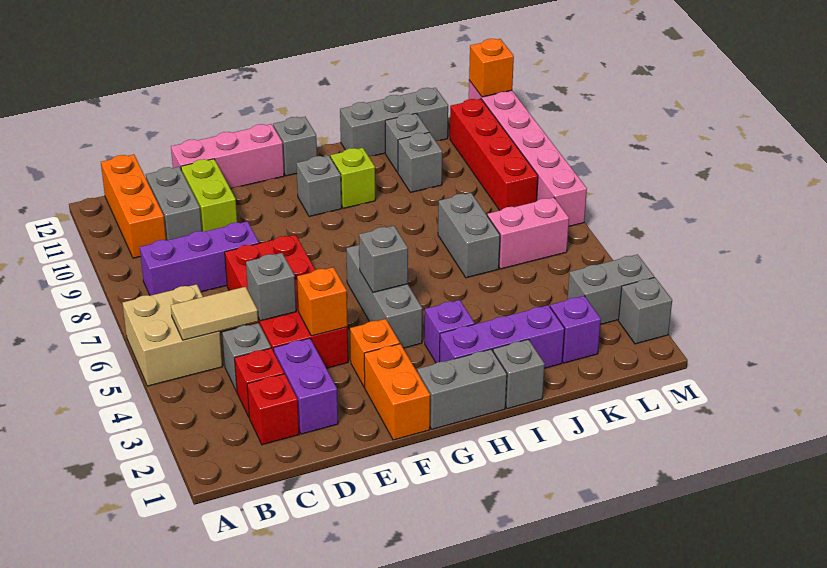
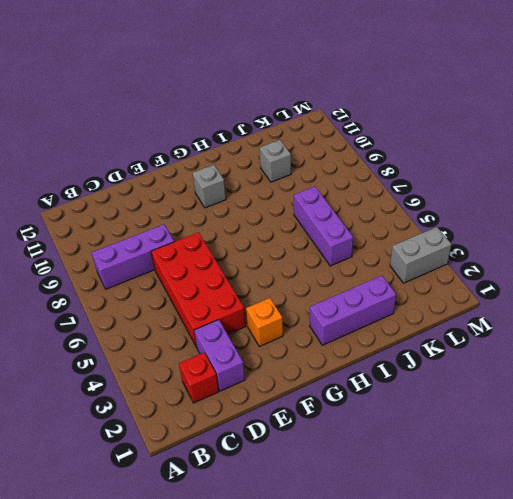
purple 1x3 brick [294,187,353,266] -> grey 1x2 brick [438,193,500,278]
none -> tan 2x2 brick [123,284,223,386]
none -> orange 1x3 brick [101,154,166,258]
none -> red 1x1 brick [235,348,284,417]
none -> grey 1x1 brick [222,323,271,391]

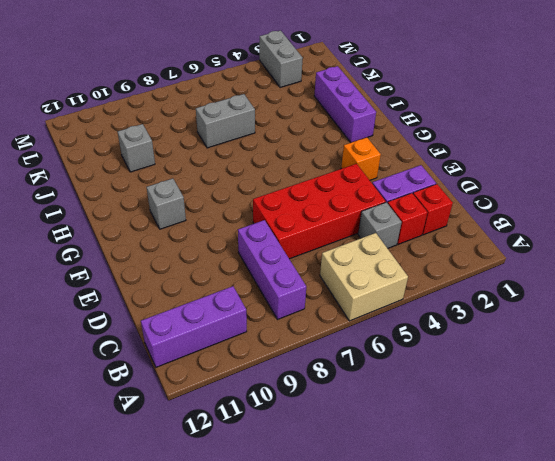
purple 1x3 brick [141,286,247,367] -> orange 1x3 brick [101,154,166,258]
none -> grey 1x2 brick [146,167,202,240]
none -> lime 1x2 brick [181,159,237,232]
none -> pink 1x3 brick [171,124,284,189]
none -> orange 1x2 brick [364,344,430,440]

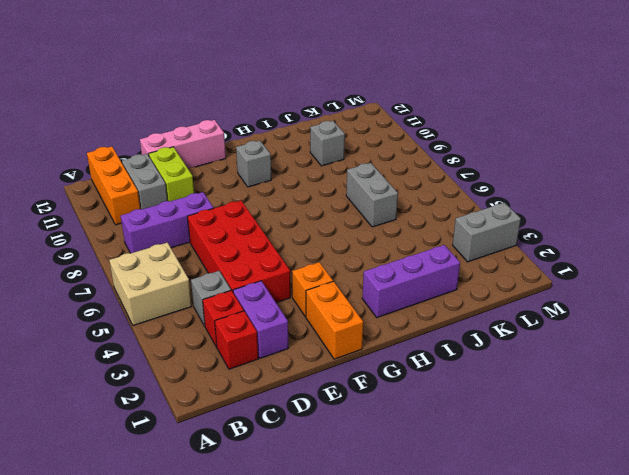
none -> grey 1x2 brick [417,349,507,429]
none -> grey 1x3 brick [346,245,422,348]
none -> grey 1x1 brick [273,117,317,176]
none -> purple 1x1 brick [425,300,475,363]

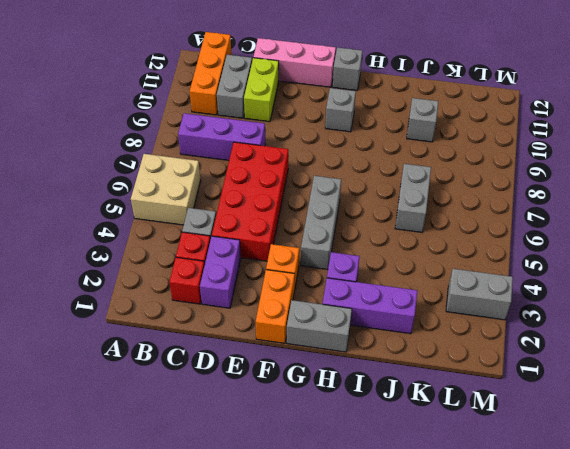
none -> lime 1x1 brick [331,148,375,208]
none -> grey 1x1 brick [493,339,545,409]
none -> grey 1x3 brick [340,88,448,156]
none -> grey 1x1 brick [385,113,429,173]

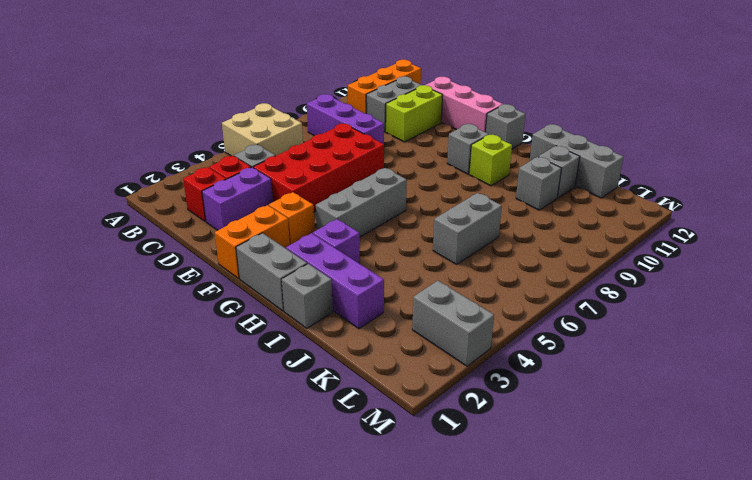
none -> purple 1x1 brick [550,296,601,363]
none -> pink 1x2 brick [487,198,569,269]
none -> red 1x4 brick [450,99,538,210]
none -> grey 1x1 brick [618,277,672,344]

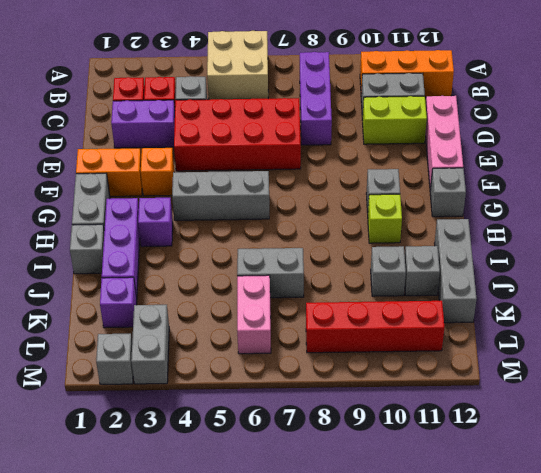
none -> pink 1x6 brick [469,80,587,226]
none -> tan 1x2 tile [171,287,258,340]
none -> grey 1x1 brick [246,253,296,321]
none -> orange 1x1 brick [297,267,348,336]

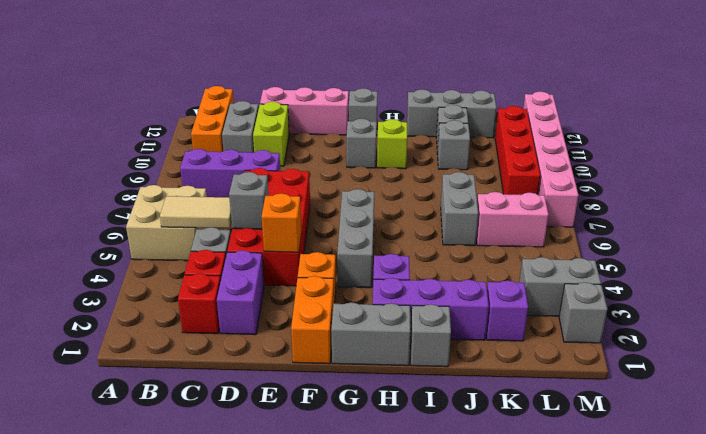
none -> grey 1x1 brick [359,226,408,292]
none -> orange 1x1 brick [469,39,514,97]

